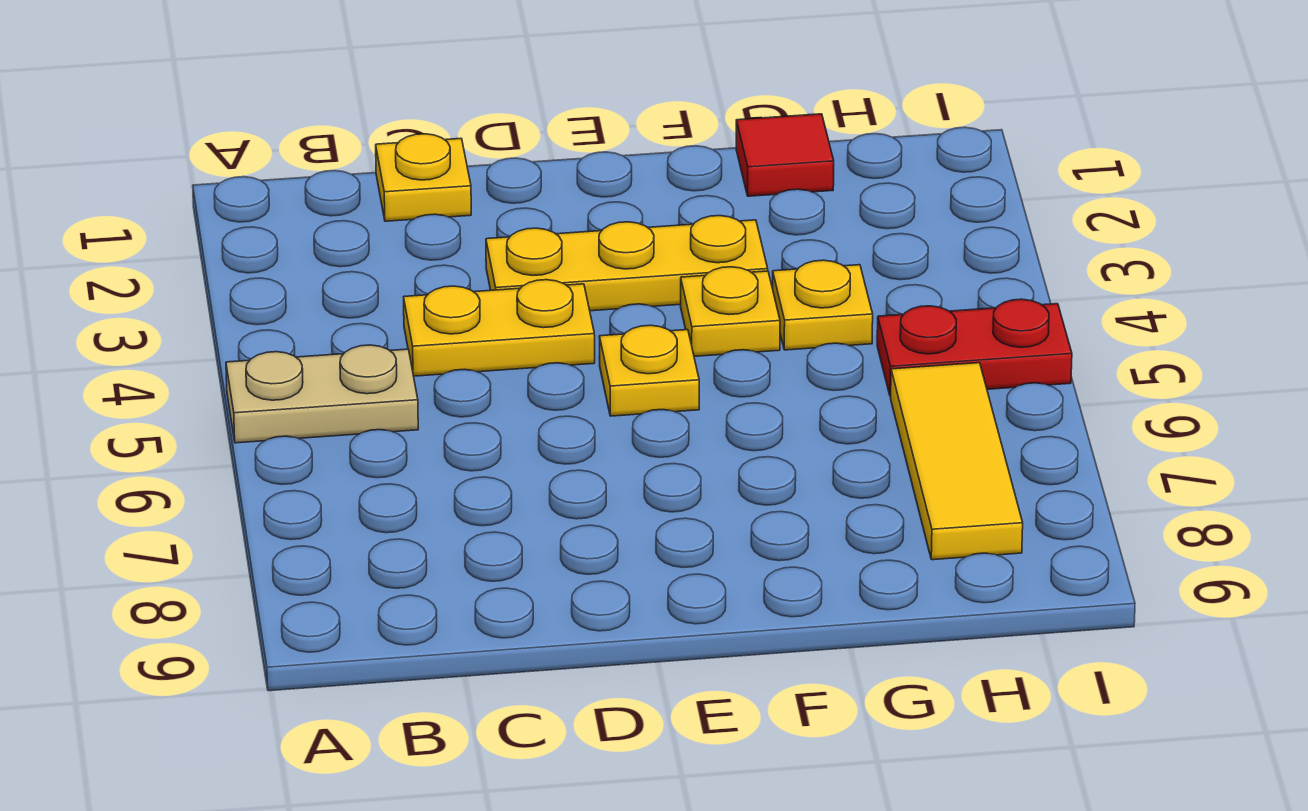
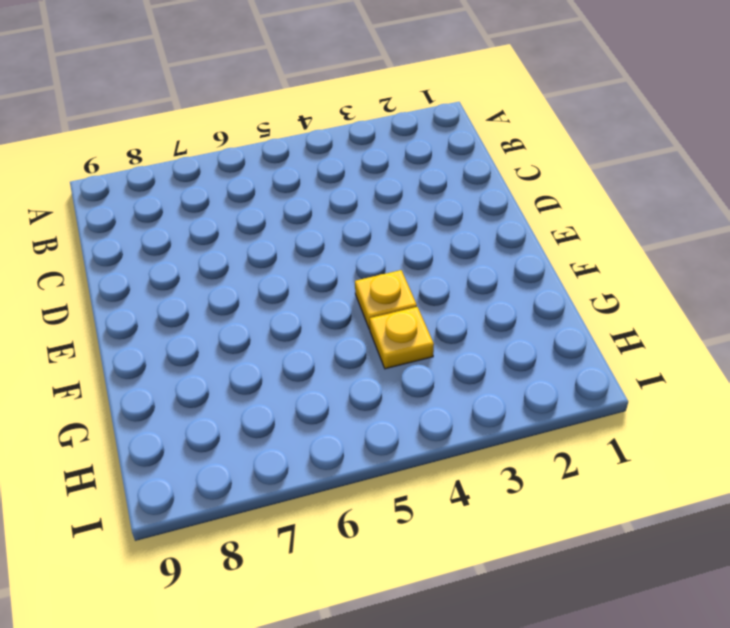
none -> tan 1x2 plate [226,345,418,443]
none -> yellow 1x1 plate [376,134,471,221]

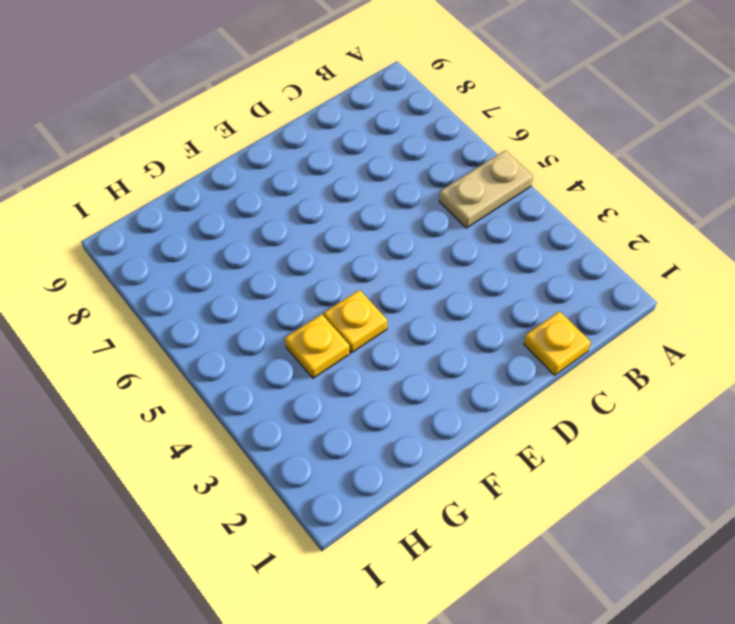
none -> yellow 1x2 plate [404,280,595,376]
none -> yellow 1x3 plate [486,216,768,311]

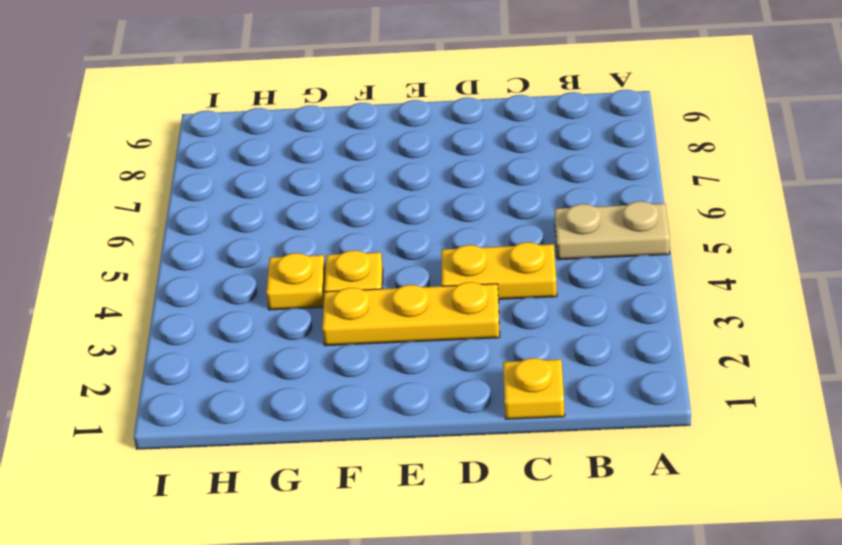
none -> yellow 1x1 plate [599,325,699,416]
none -> red 1x1 tile [736,114,834,196]

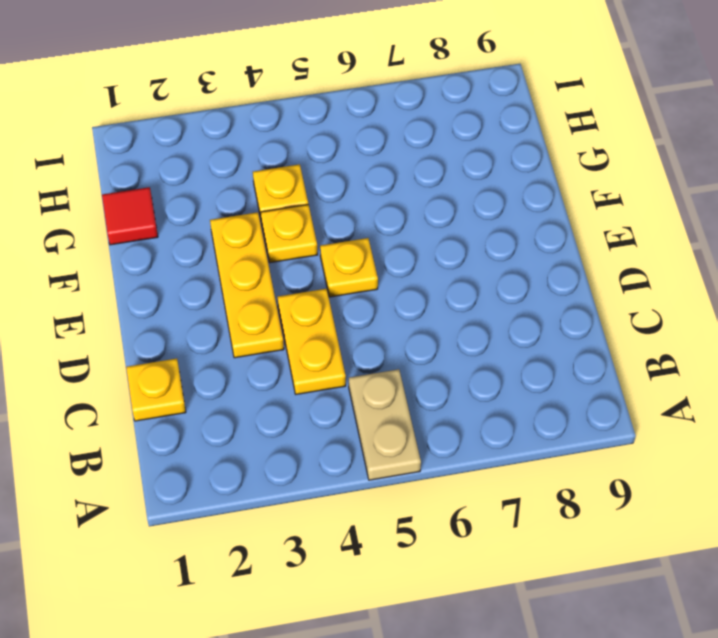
none -> red 1x2 plate [877,299,1072,396]
none -> yellow 1x3 tile [891,363,1023,560]

